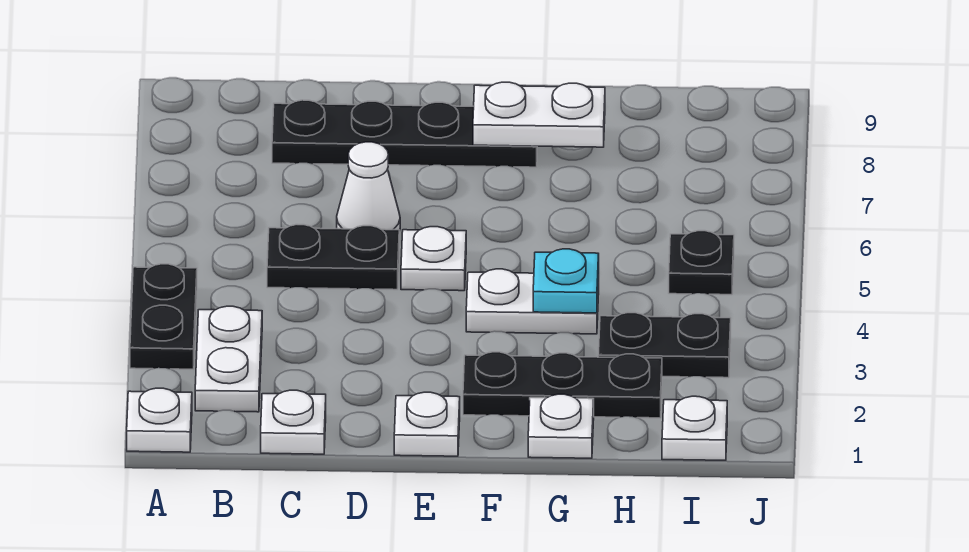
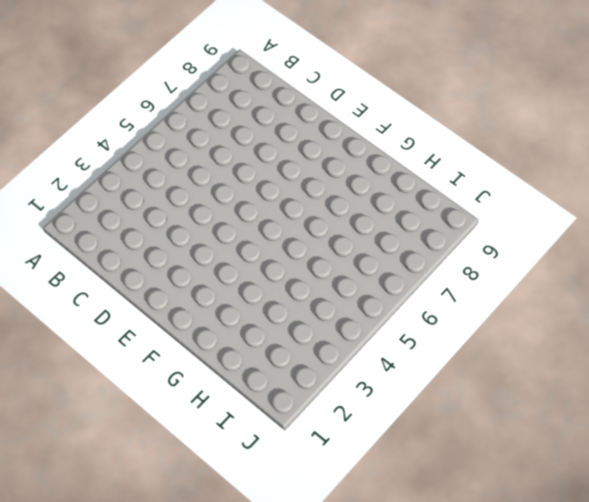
none -> white 1x1 plate [127,388,192,452]
none -> black 1x2 plate [130,264,197,369]
none -> white 1x2 plate [195,306,262,412]

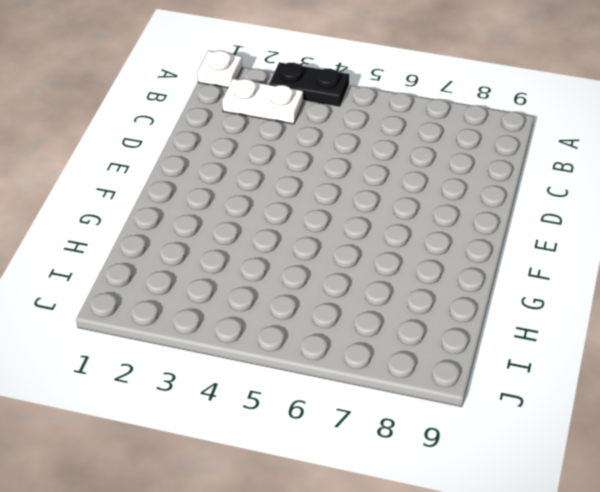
none -> white 1x1 plate [261,390,326,454]
none -> black 1x2 plate [267,225,399,290]
none -> black 1x4 plate [272,100,537,167]

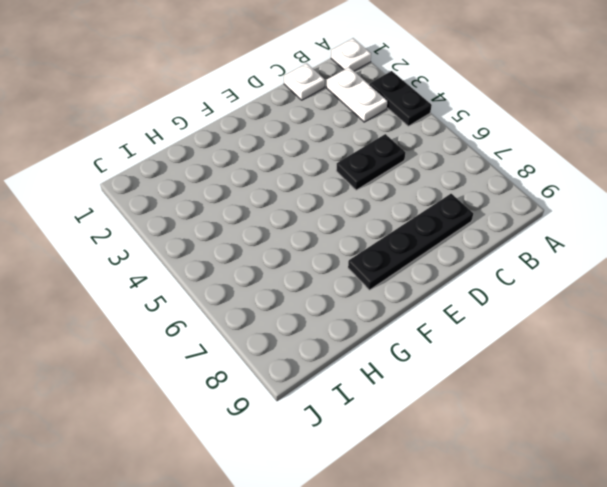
none -> white 1x1 cone [337,142,400,231]
none -> white 1x1 plate [394,392,460,456]
none -> white 1x1 plate [401,227,466,291]

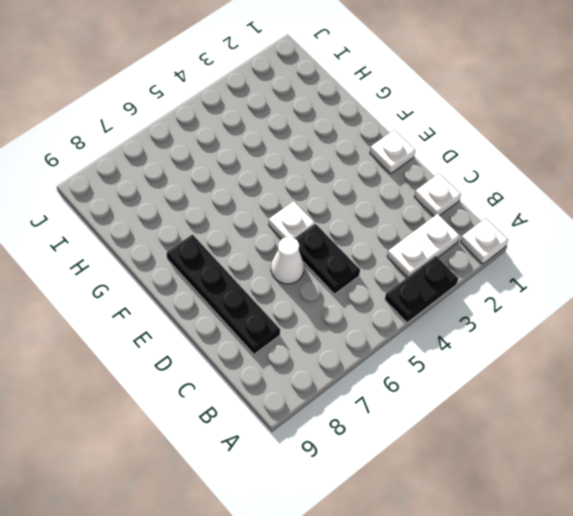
none -> black 1x3 plate [463,352,662,418]
none -> white 1x2 plate [466,269,599,334]
none -> white 1x1 plate [528,394,594,458]

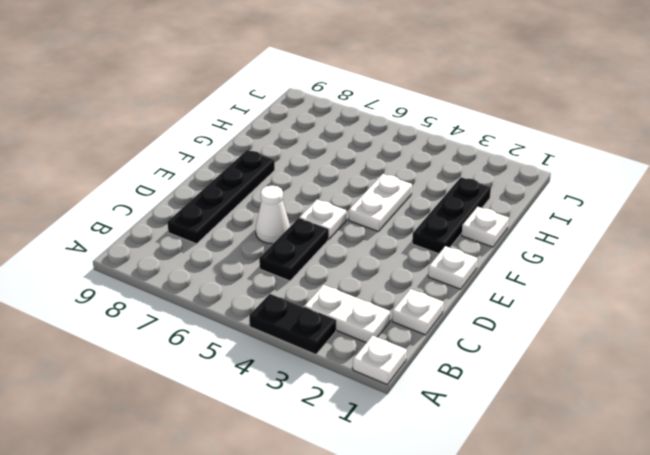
none -> black 1x2 plate [598,313,731,378]
none -> white 1x1 plate [662,396,727,460]
none -> black 1x1 plate [669,231,734,295]

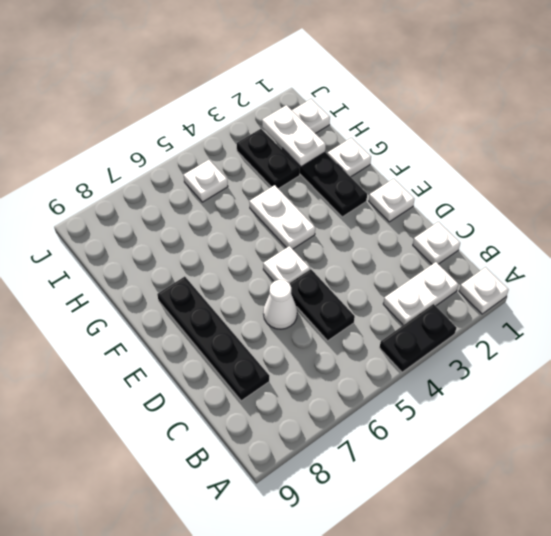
white 1x2 plate [262,105,326,167] -> white 1x2 plate moved to [473,82,605,147]
white 1x1 plate [184,160,228,202] -> black 1x1 plate [669,231,734,295]
none -> cyan 1x1 plate [533,249,599,313]

